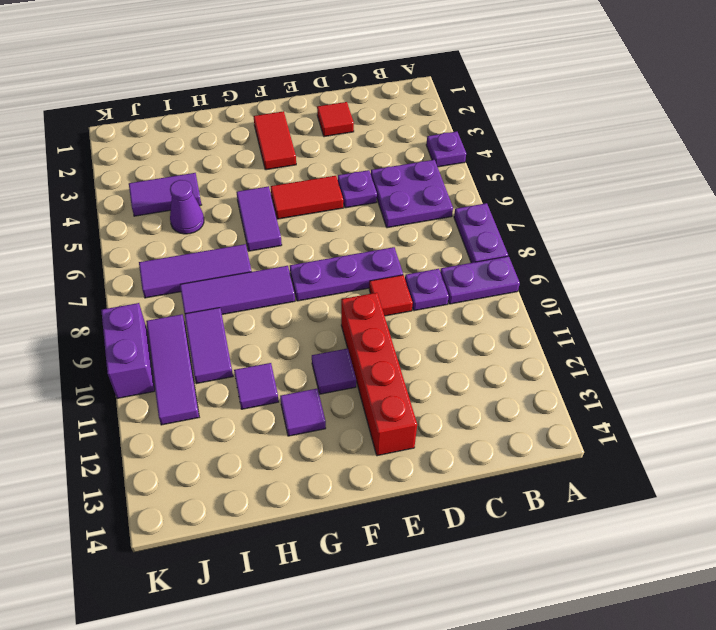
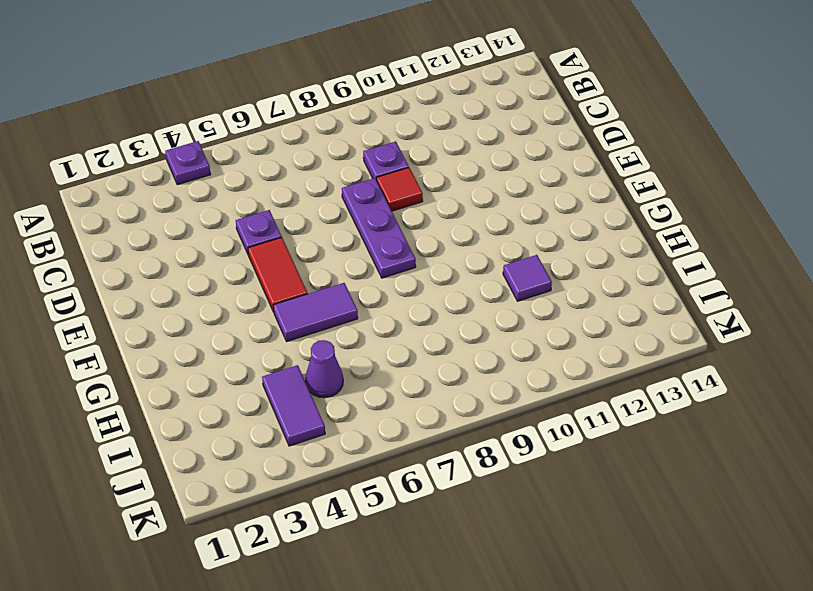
none -> purple 1x2 plate [454,203,508,263]
none -> purple 1x2 plate [440,256,520,304]
none -> purple 2x2 plate [371,160,453,228]

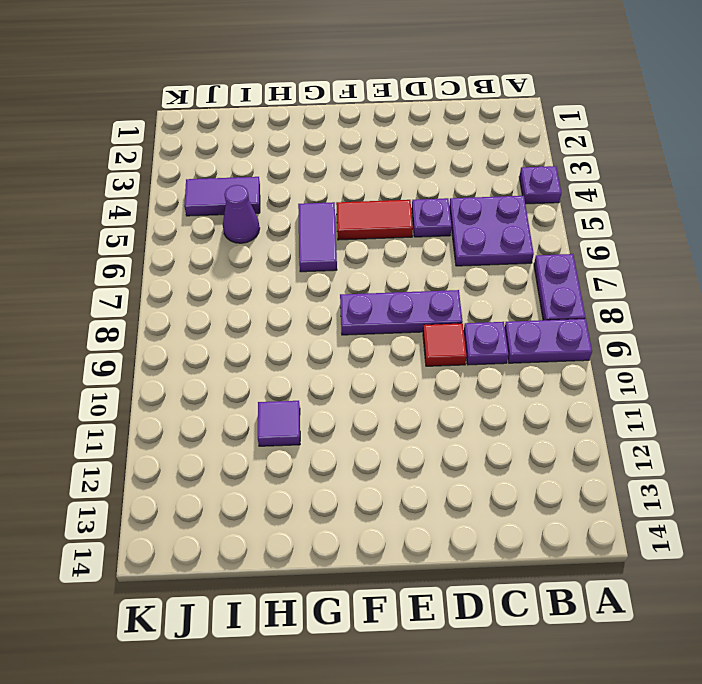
none -> red 1x1 tile [317,102,354,137]
none -> red 1x4 brick [341,293,417,456]
none -> red 1x2 tile [254,111,296,170]

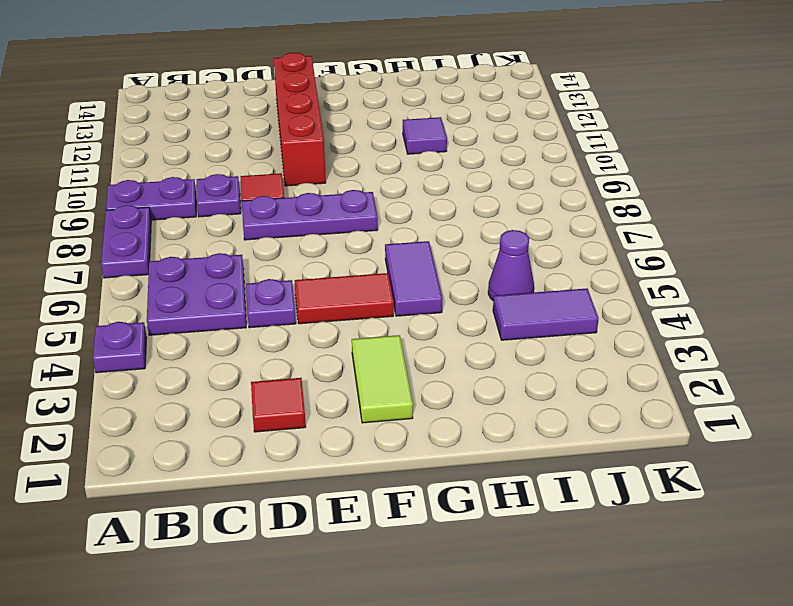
lime 1x2 tile [352,335,413,423] -> red 1x2 tile [254,111,296,170]
none -> purple 1x1 tile [312,348,356,394]
none -> purple 1x3 tile [180,266,295,314]
none -> purple 1x1 tile [280,389,326,436]

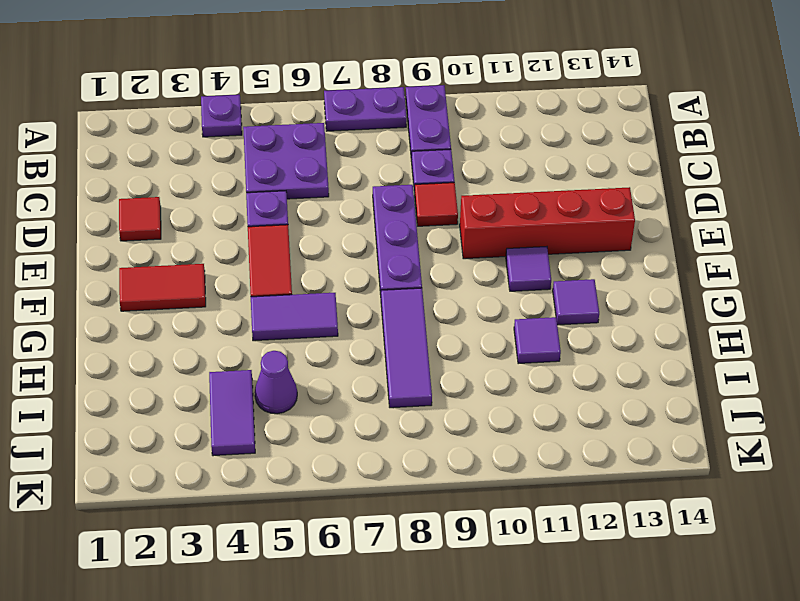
none -> purple 1x3 tile [139,244,252,298]
none -> purple 1x2 tile [185,308,233,384]
none -> purple 1x3 tile [146,314,199,425]

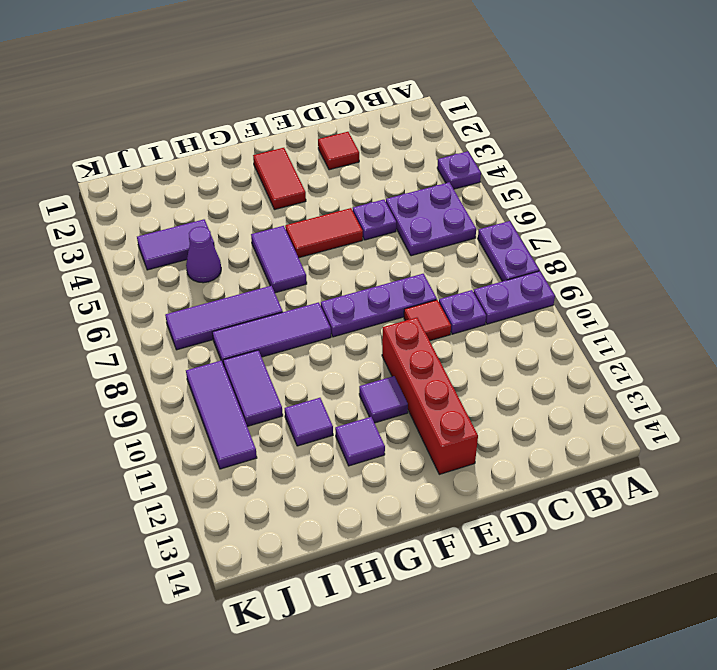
none -> purple 1x2 brick [101,303,155,398]

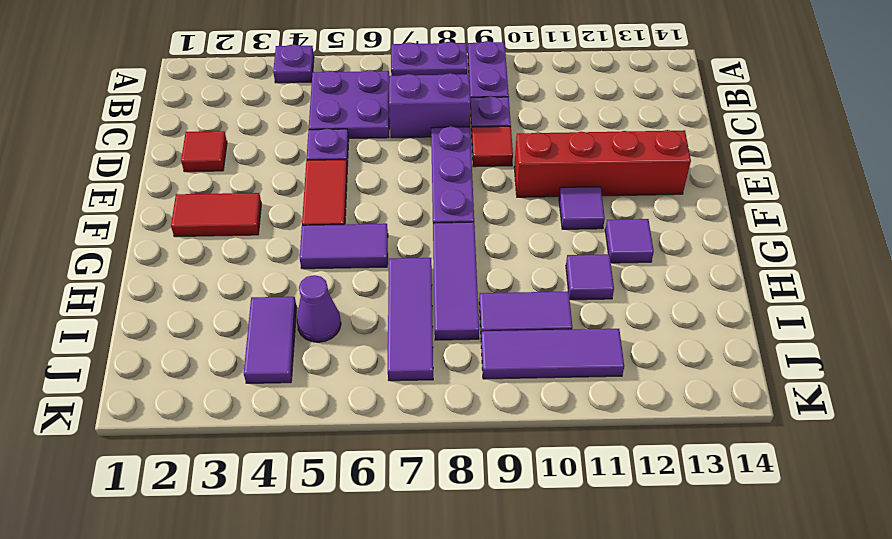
purple 1x2 brick [389,73,470,138] -> purple 1x2 brick moved to [101,303,155,398]

